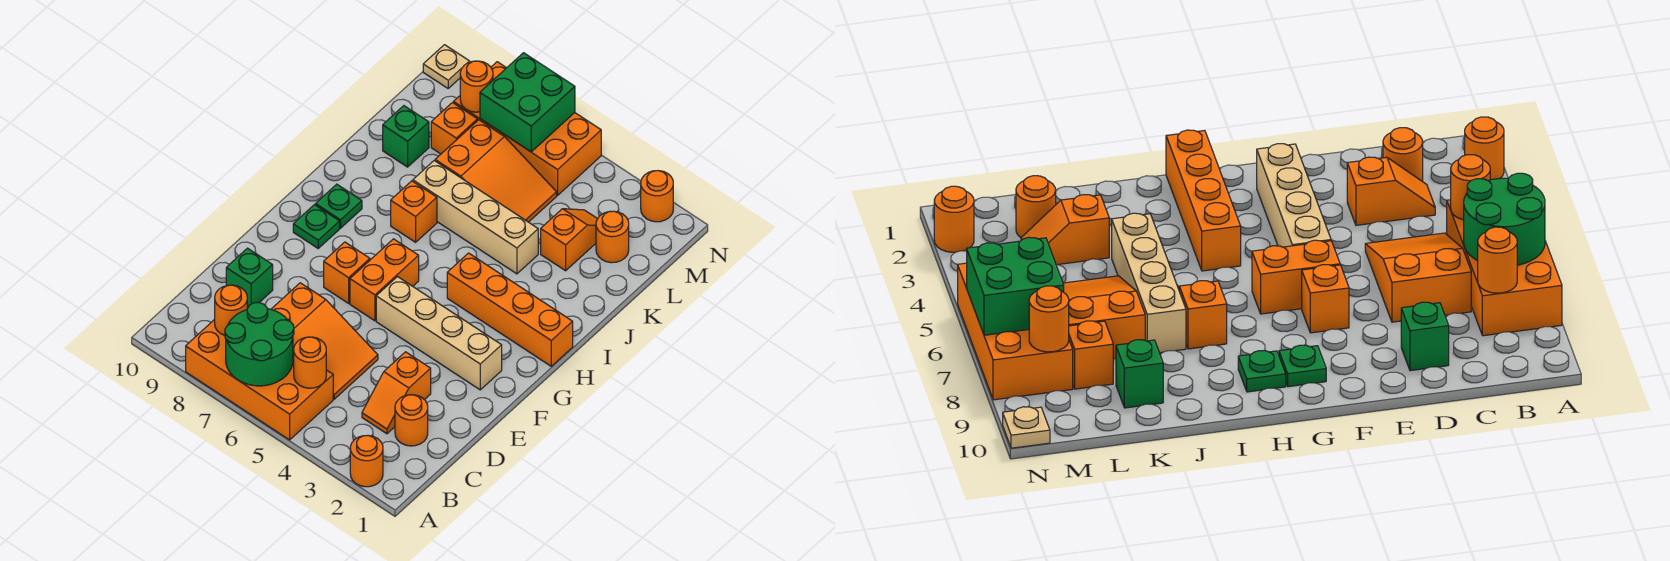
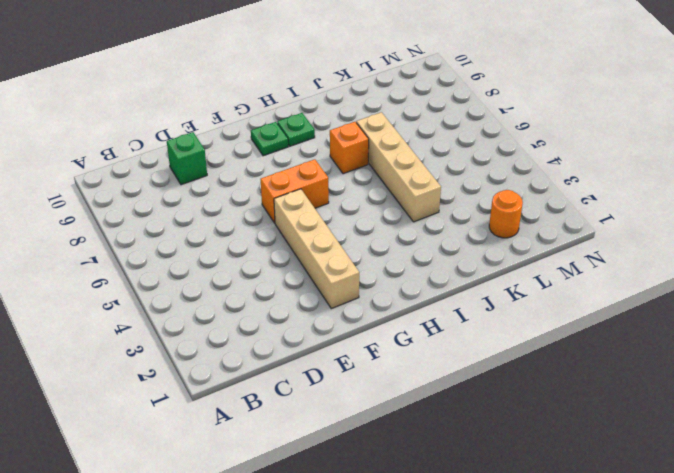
none -> orange 1x1 round brick [350,435,383,487]
none -> orange 2x4 brick [186,319,333,440]
none -> orange 1x1 round brick [395,395,428,446]

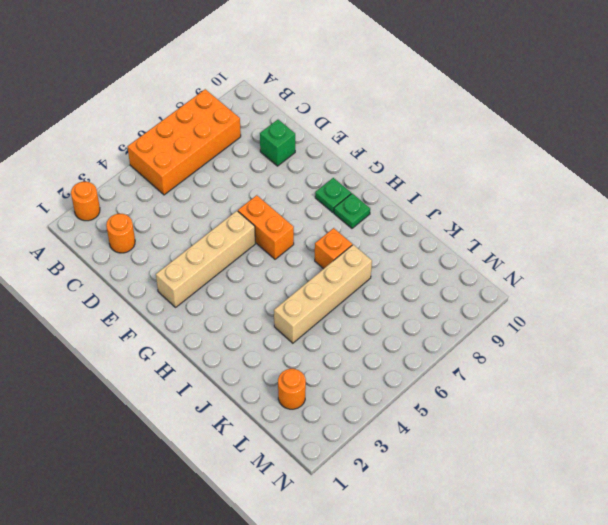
none -> orange 1x2 slope [362,352,431,434]
none -> orange 2x3 slope [271,283,378,399]
none -> orange 1x1 brick [324,242,370,303]

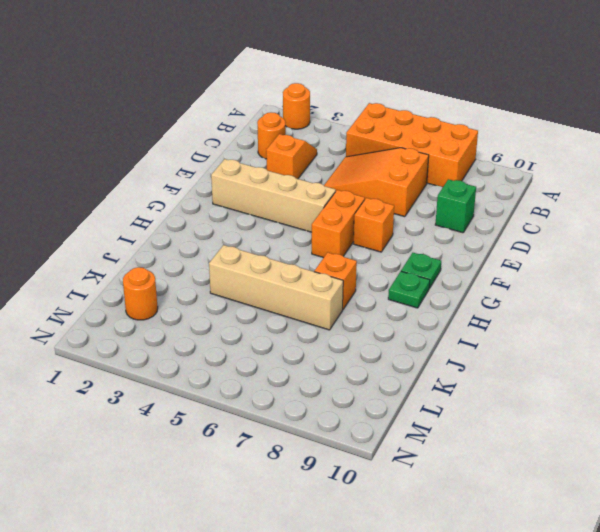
none -> orange 1x4 brick [447,253,573,366]
none -> orange 1x2 slope [541,209,597,271]
none -> orange 2x3 slope [435,120,557,222]

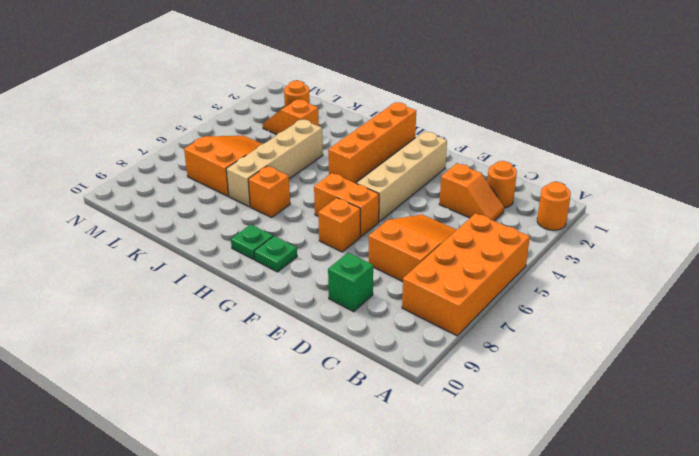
none -> green 1x1 brick [383,106,429,167]
none -> orange 1x1 brick [431,103,478,154]
none -> orange 2x4 brick [454,62,601,195]

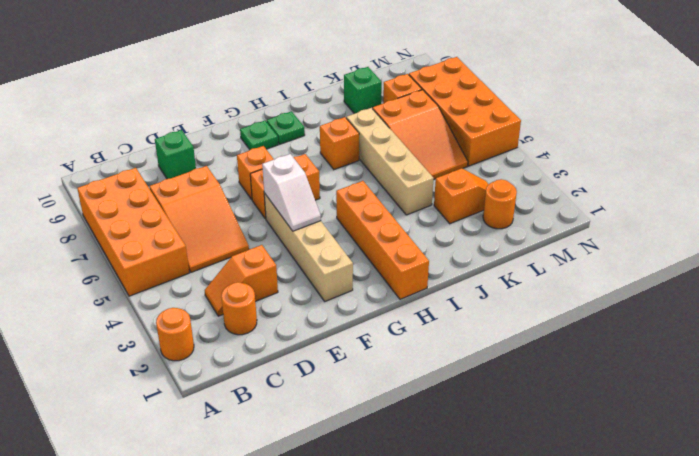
white 1x2 slope [262,154,321,231] -> none
none -> orange 1x1 round brick [641,171,673,222]
none -> tan 1x1 plate [423,45,470,88]
none -> green 2x2 round brick [225,303,294,386]

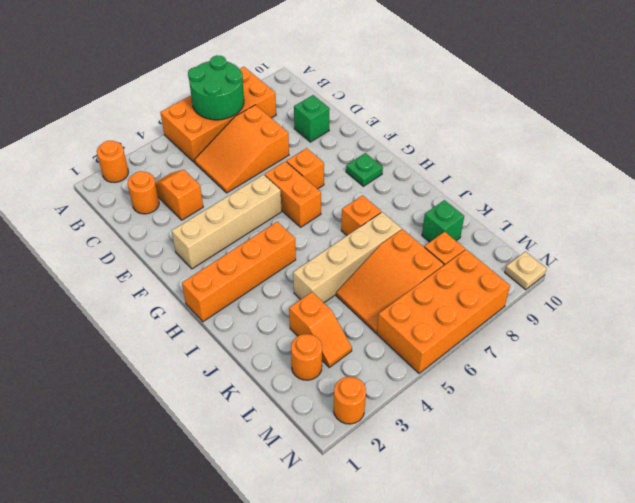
none -> green 1x1 plate [316,184,362,228]
none -> orange 1x1 round brick [294,337,326,388]
none -> orange 1x1 round brick [215,285,247,335]

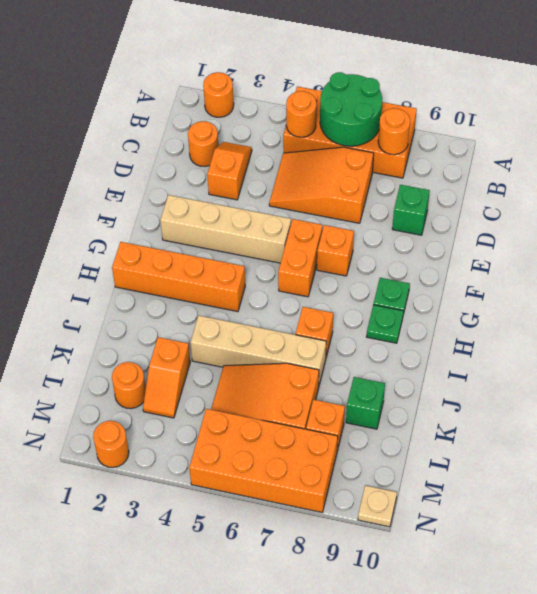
none -> green 2x2 brick [480,53,575,152]
none -> orange 1x1 round brick [460,61,493,112]

